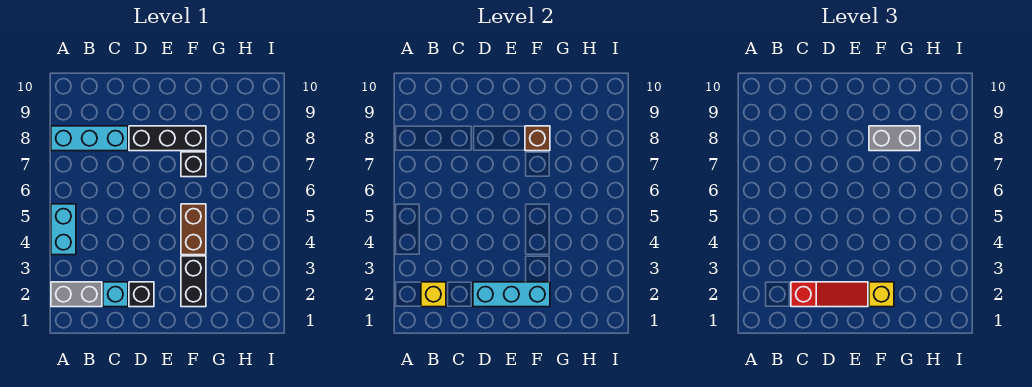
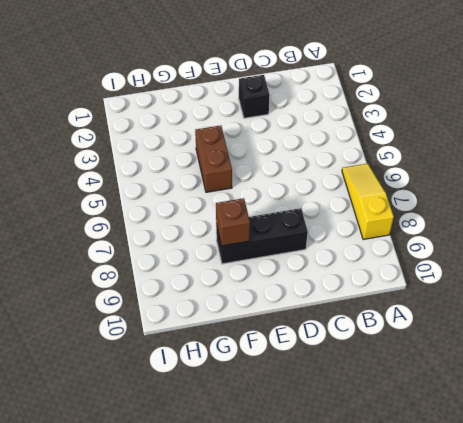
yellow 1x3 slope [342,164,394,240] -> cyan 1x3 brick [51,126,128,151]
none -> grey 1x2 brick [51,282,102,307]
none -> cyan 1x2 brick [51,204,76,255]
none -> cyan 1x1 brick [103,282,128,307]

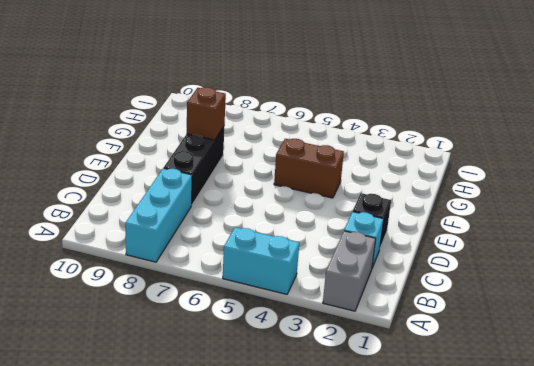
none -> black 1x2 brick [181,256,206,307]
none -> black 1x1 brick [181,152,206,177]
none -> yellow 1x1 brick [421,282,446,307]

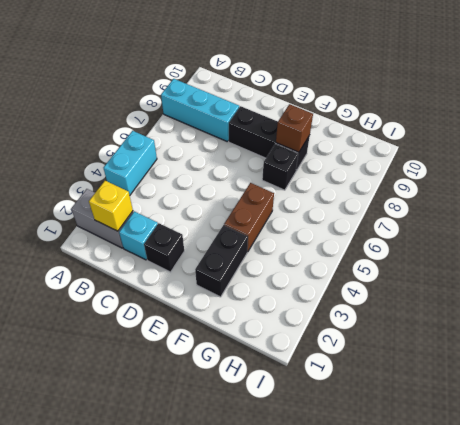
none -> cyan 1x3 brick [473,282,550,307]
none -> red 1x3 slope [791,282,868,307]
none -> yellow 1x1 brick [869,282,894,307]

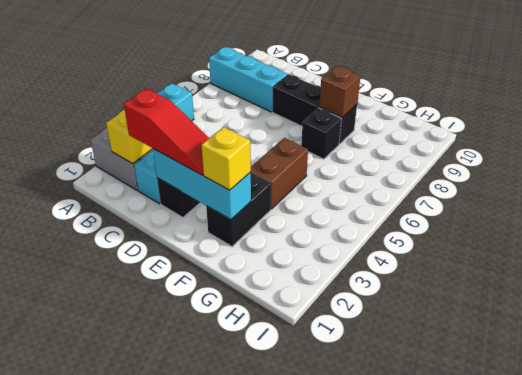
none -> grey 1x2 brick [869,126,920,151]

